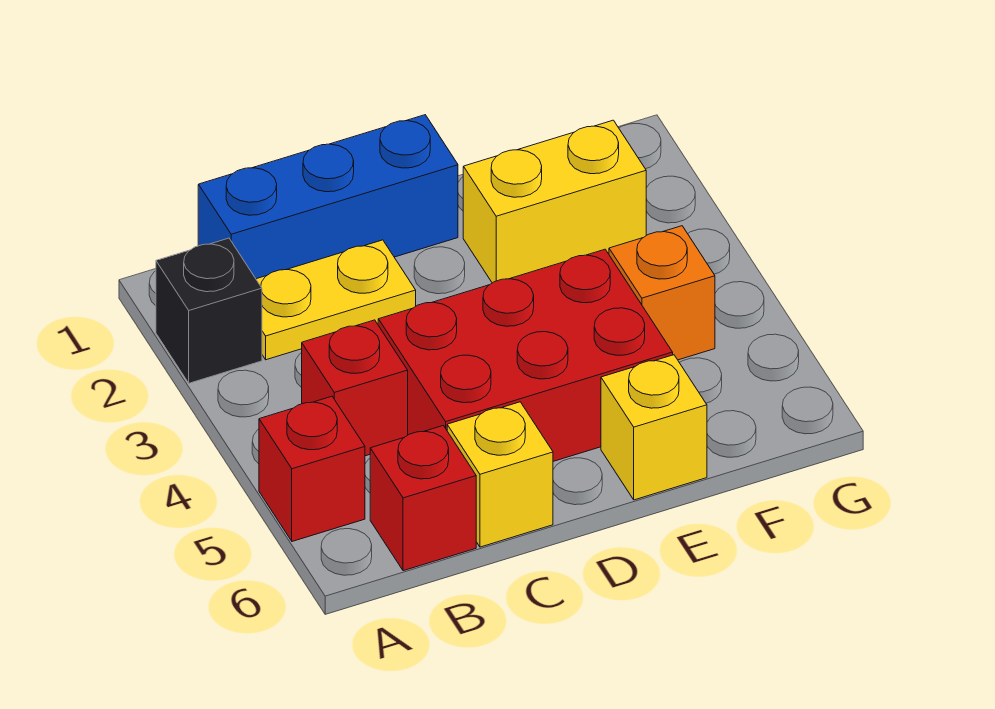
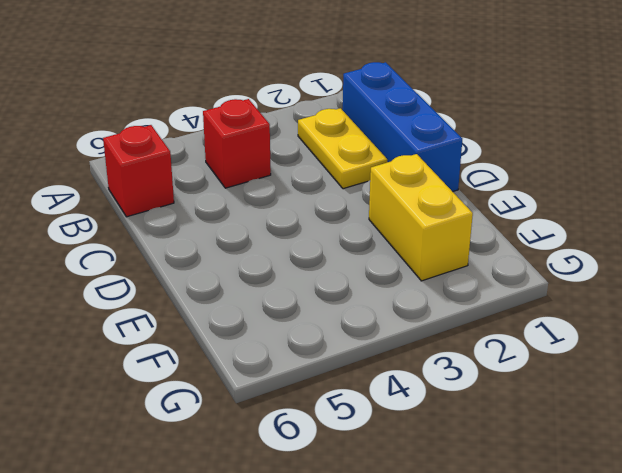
none -> black 1x1 brick [156,238,262,383]
none -> red 1x1 brick [259,396,365,541]

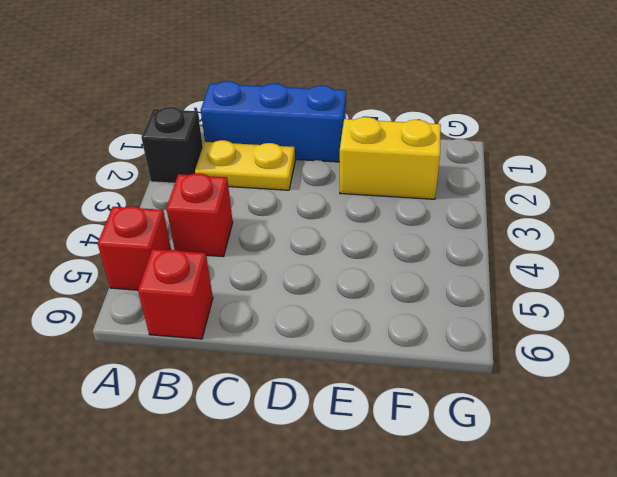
none -> red 2x3 brick [378,249,673,461]
none -> yellow 1x1 brick [447,402,553,547]

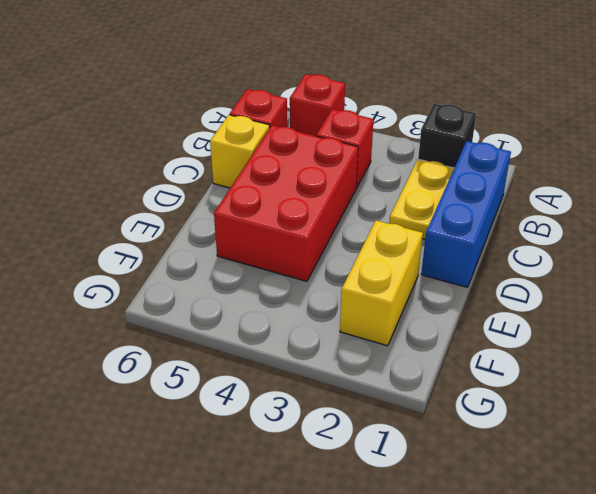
none -> yellow 1x1 brick [601,355,707,500]
none -> orange 1x1 brick [609,226,715,360]

